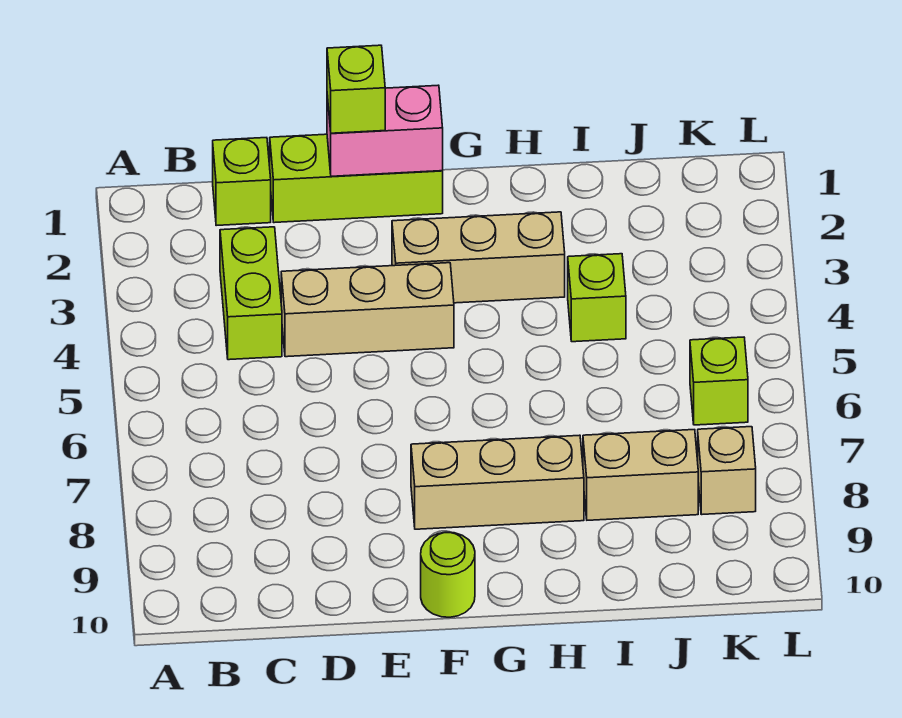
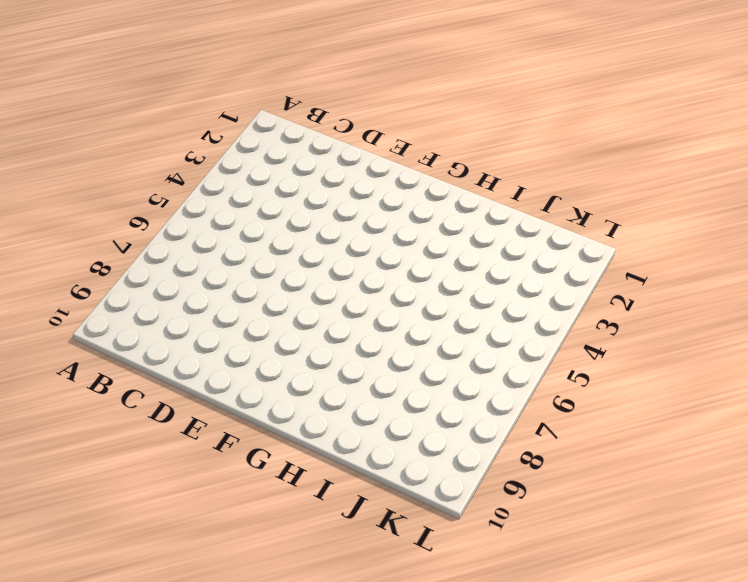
none -> lime 1x1 brick [213,138,271,226]
none -> lime 1x2 brick [220,227,282,360]
none -> lime 1x3 brick [270,134,443,223]

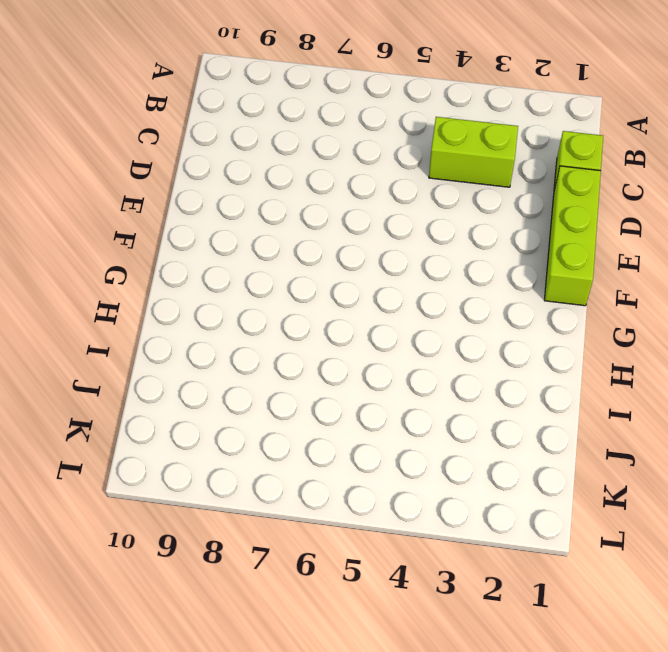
none -> tan 1x3 brick [281,263,454,357]
none -> tan 1x3 brick [392,212,565,303]
none -> tan 1x3 brick [411,435,584,529]

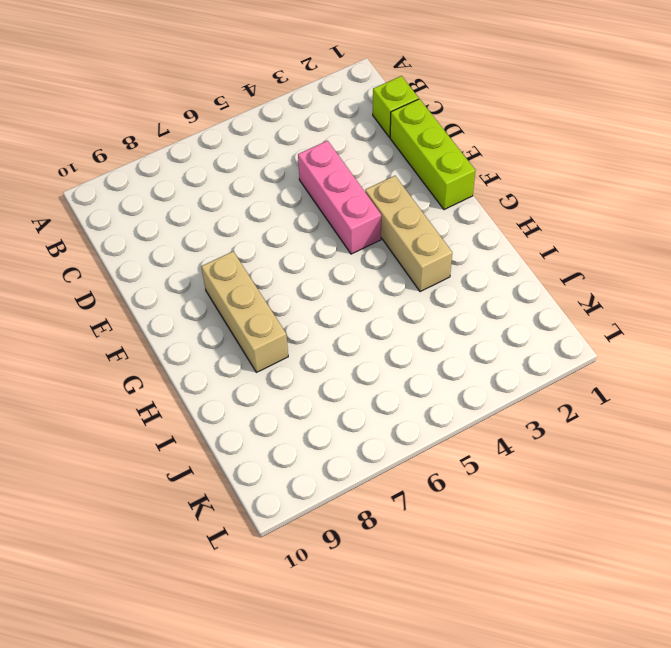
pink 1x3 brick [298,141,381,254] -> tan 1x3 brick [281,263,454,357]
none -> lime 1x2 brick [220,227,282,360]
none -> lime 1x1 round brick [421,532,475,617]
none -> lime 1x1 brick [568,254,626,342]

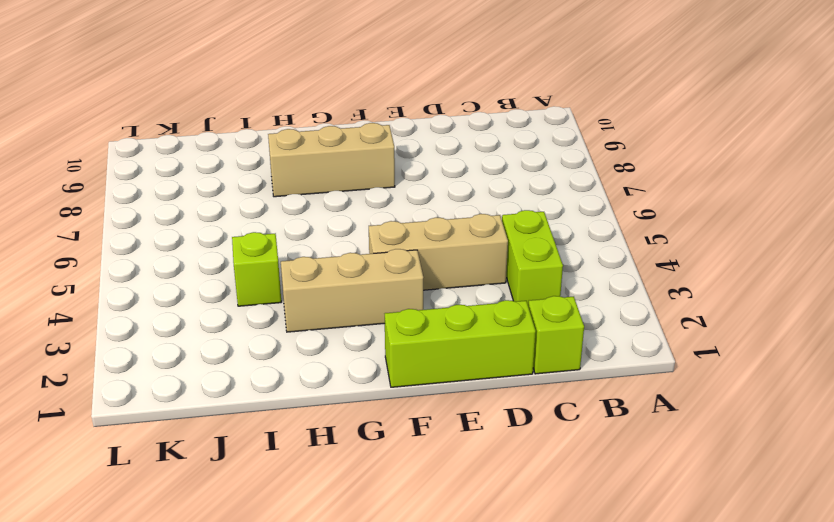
none -> lime 1x1 round brick [421,532,475,617]
none -> tan 1x2 brick [583,430,698,520]
none -> lime 1x1 brick [690,337,748,425]

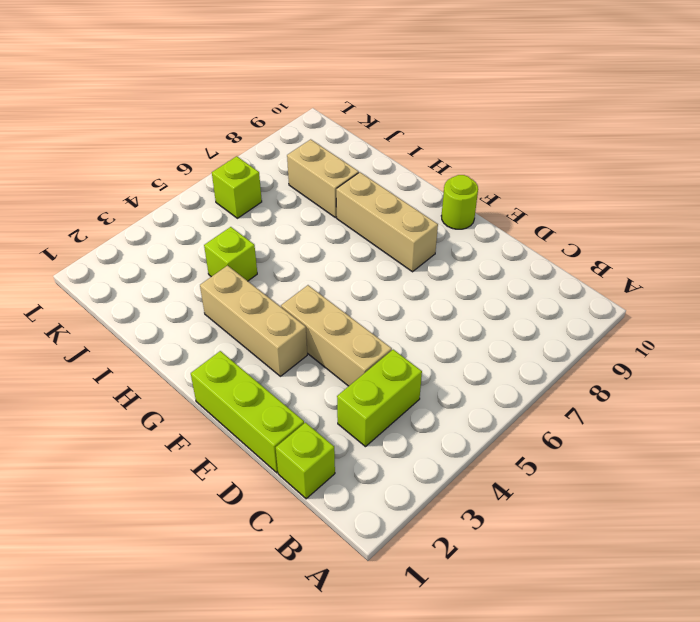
none -> tan 1x1 brick [698,427,756,515]
none -> pink 1x2 brick [327,85,443,176]
none -> lime 1x1 brick [327,45,385,133]

